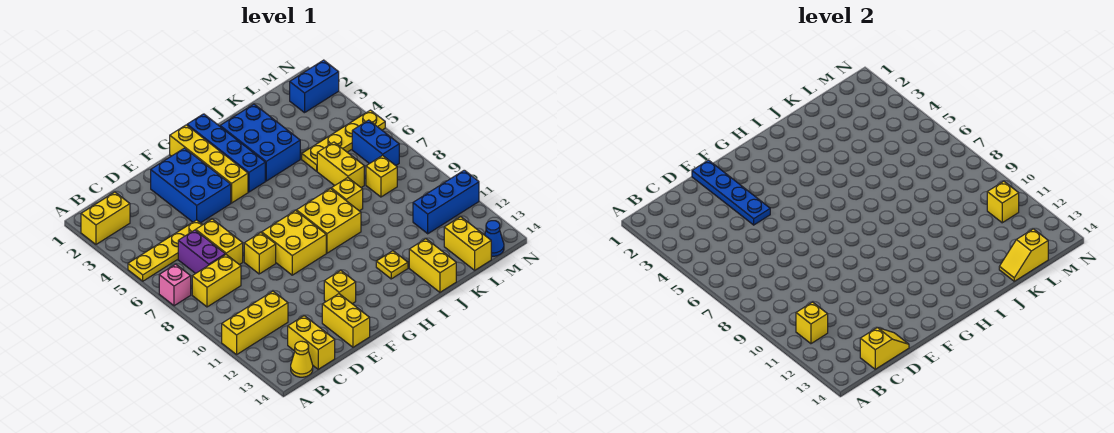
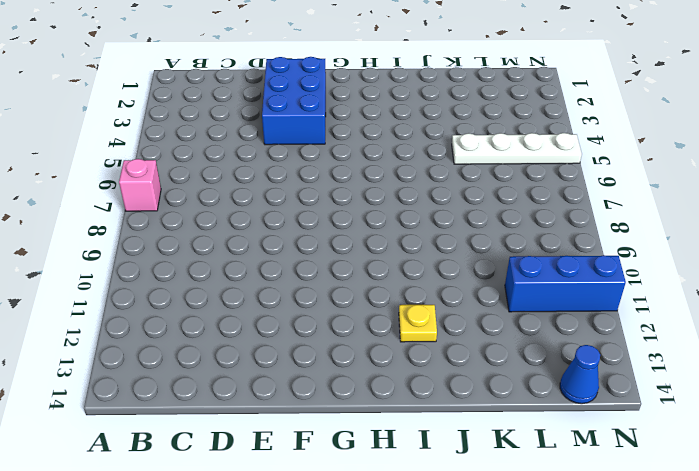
white 1x4 plate [452,133,582,164] -> yellow 1x4 plate [302,110,385,171]
none -> yellow 1x2 brick [81,192,130,244]
none -> yellow 1x4 plate [128,220,202,281]
none -> yellow 1x3 brick [222,291,288,355]
none -> yellow 1x2 brick [192,255,241,307]

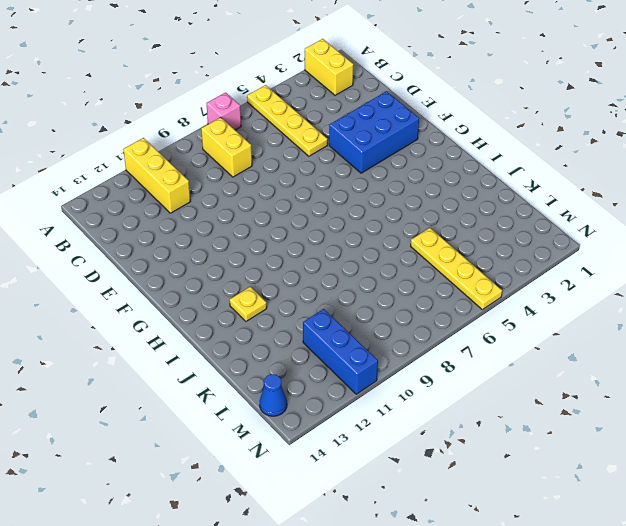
none -> yellow 1x1 cone [291,341,313,377]
none -> purple 1x2 brick [178,230,225,274]
none -> yellow 1x2 brick [288,316,335,369]
none -> yellow 1x2 brick [196,219,243,265]

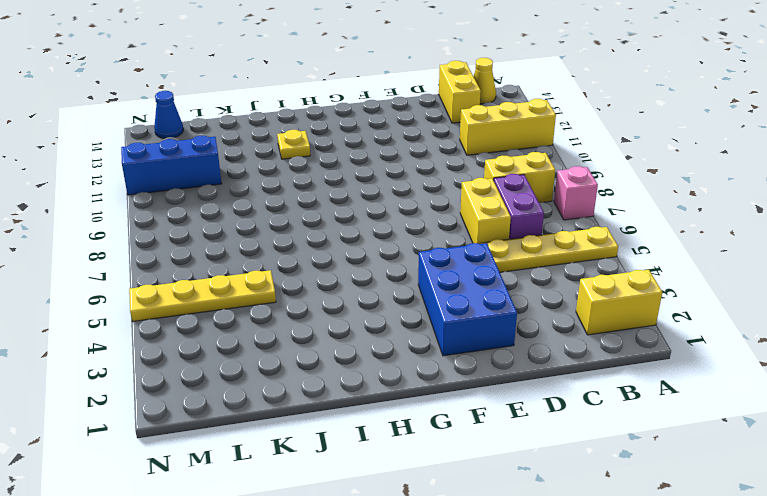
none -> yellow 1x1 brick [244,233,276,274]
none -> yellow 1x2 brick [322,294,370,347]
none -> yellow 2x2 brick [262,210,326,275]
none -> yellow 1x1 brick [324,270,356,304]

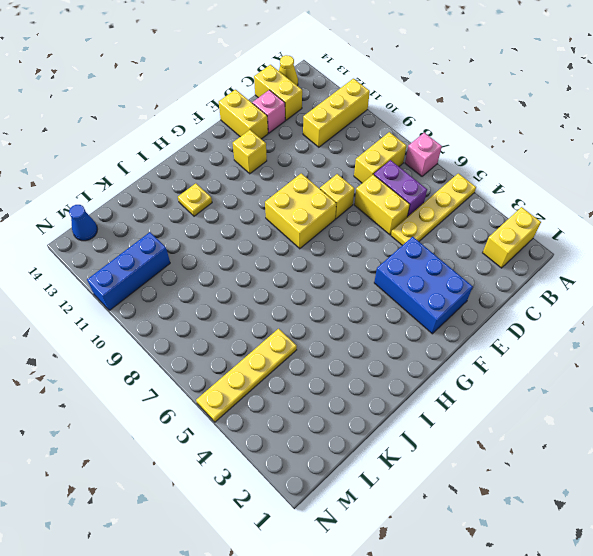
pink 1x1 brick [252,90,285,133] -> none
none -> yellow 1x4 brick [170,125,248,203]
none -> blue 1x4 brick [187,114,265,192]
none -> yellow 2x2 brick [297,189,361,253]
none -> blue 2x3 brick [220,104,300,181]

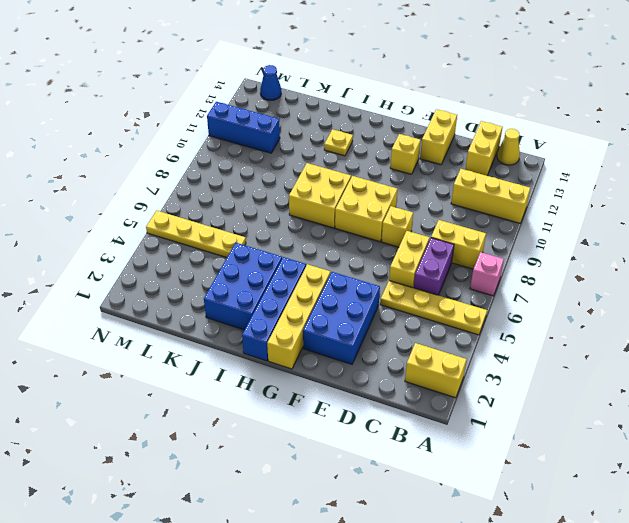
none -> yellow 1x1 brick [331,178,363,211]
none -> yellow 1x2 brick [409,239,456,292]
none -> yellow 1x2 brick [317,142,364,187]
none -> yellow 1x1 brick [366,155,397,197]

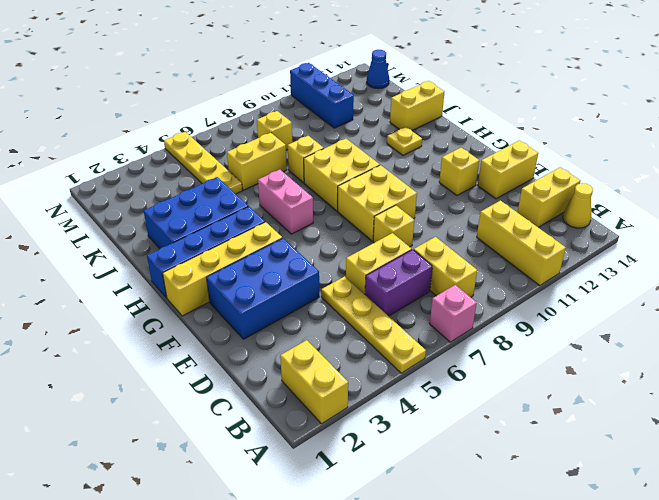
pink 1x2 brick [258,170,313,234] -> none
none -> yellow 1x2 brick [444,217,491,270]
none -> blue 1x2 brick [290,60,339,113]
none -> blue 1x2 brick [352,120,399,165]
none -> yellow 1x1 brick [796,302,828,344]

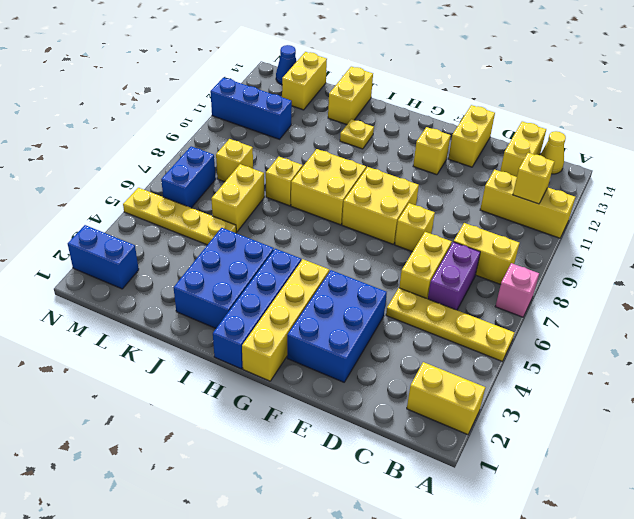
none -> yellow 1x2 slope [860,328,909,369]
none -> blue 1x4 plate [692,160,770,225]
none -> yellow 1x2 slope [999,229,1048,282]
none -> yellow 1x1 brick [987,181,1019,223]

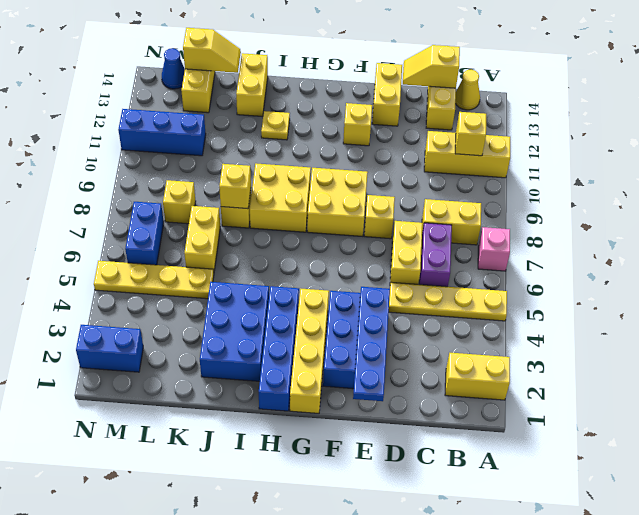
yellow 1x1 brick [219,164,251,209] -> yellow 1x1 brick moved to [987,181,1019,223]

